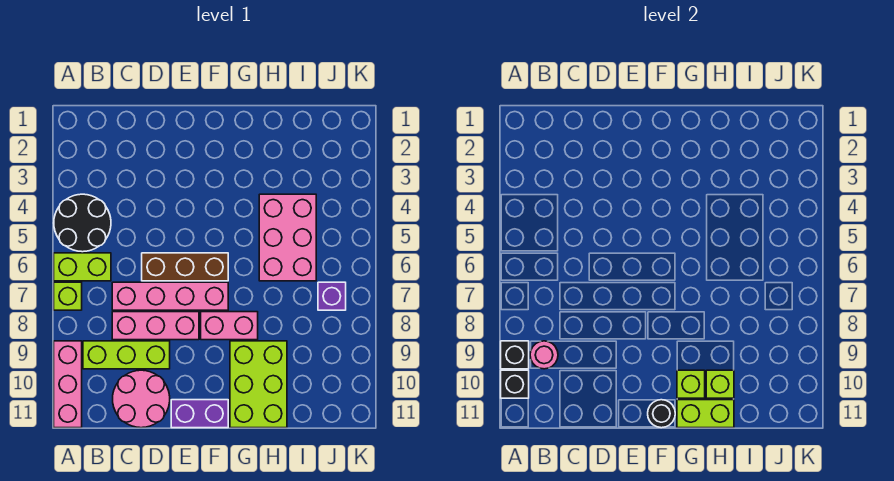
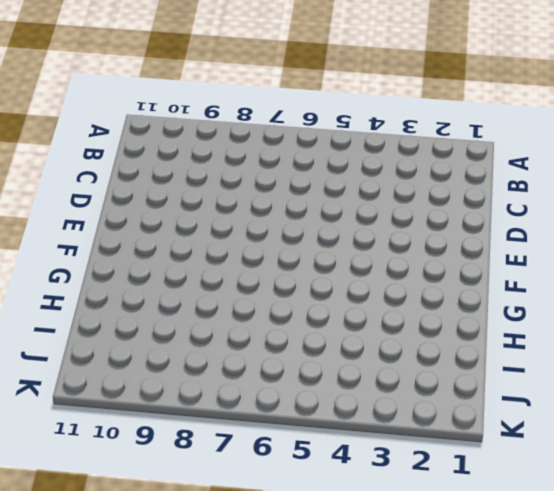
none -> black 2x2 round brick [54,194,111,252]
none -> lime 1x2 brick [54,253,111,281]
none -> lime 1x1 brick [54,282,82,310]

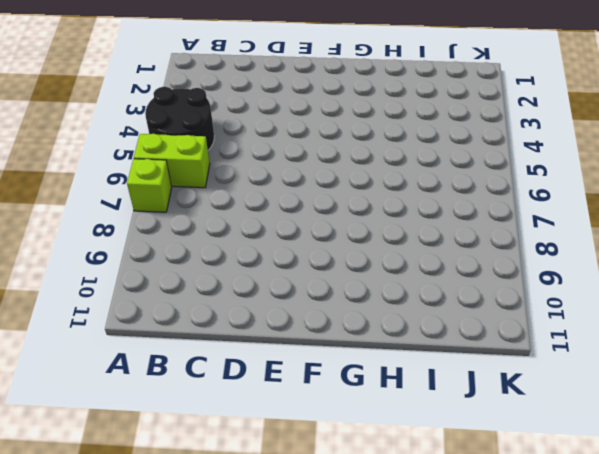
none -> pink 1x3 brick [54,341,82,428]
none -> lime 1x3 brick [83,341,170,369]
none -> pink 1x4 brick [112,282,228,310]

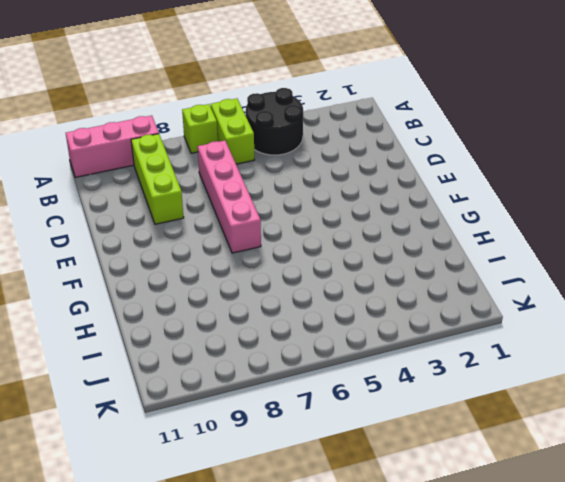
none -> pink 1x3 brick [112,312,199,340]
none -> pink 2x2 round brick [113,370,170,428]
none -> brown 1x3 brick [142,253,228,281]

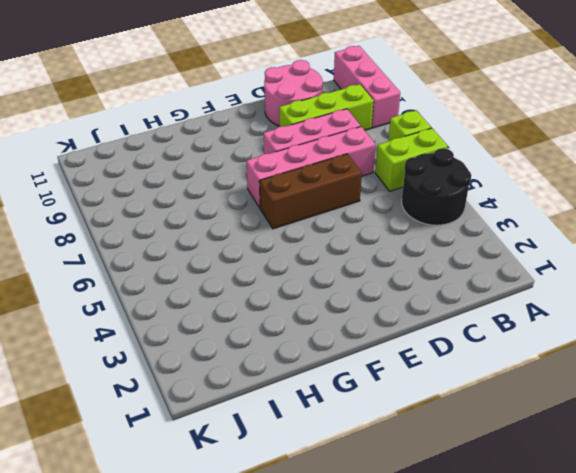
none -> purple 1x2 brick [171,400,228,428]
none -> pink 1x2 brick [201,312,258,340]
none -> lime 2x3 brick [230,341,287,428]

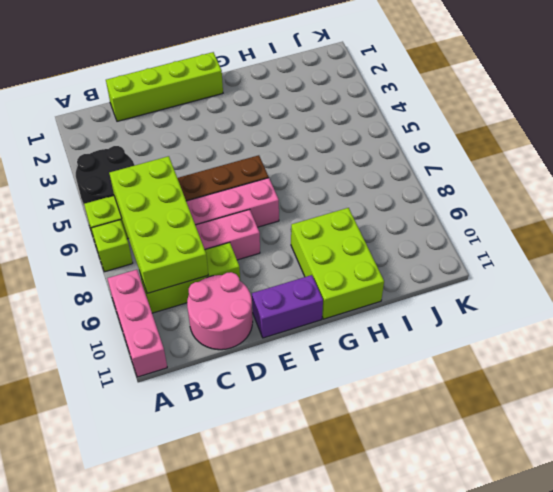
lime 2x4 brick [109,156,208,293] -> pink 1x1 round brick [530,341,558,369]
lime 1x4 brick [106,52,223,121] -> none
none -> pink 1x2 brick [201,312,258,340]
none -> pink 2x3 brick [259,194,316,281]
none -> purple 1x1 brick [318,282,346,310]

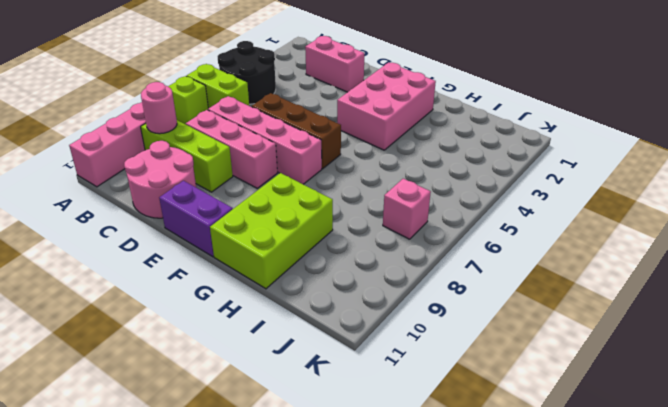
pink 1x2 brick [305,36,364,92] -> pink 1x2 brick moved to [201,312,258,340]
pink 2x3 brick [337,62,436,150] -> pink 2x3 brick moved to [259,194,316,281]
pink 1x1 brick [383,179,431,239] -> purple 1x1 brick [318,282,346,310]
none -> black 1x1 brick [501,341,529,369]
none -> black 1x1 brick [501,370,529,398]
none -> black 1x1 round brick [648,400,675,428]

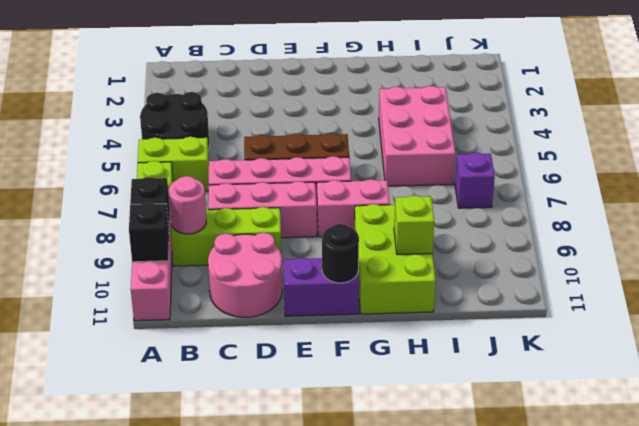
none -> lime 1x1 brick [677,370,705,398]
none -> lime 1x2 brick [677,400,734,428]

